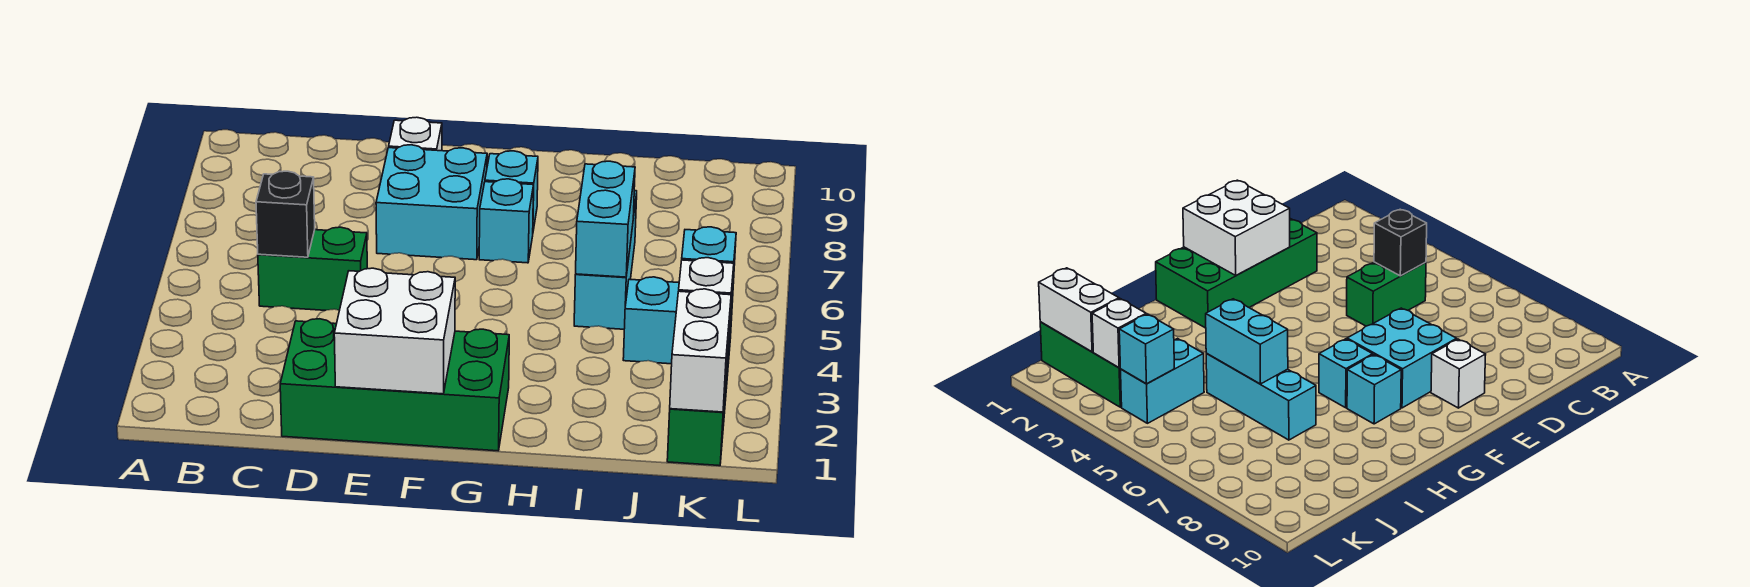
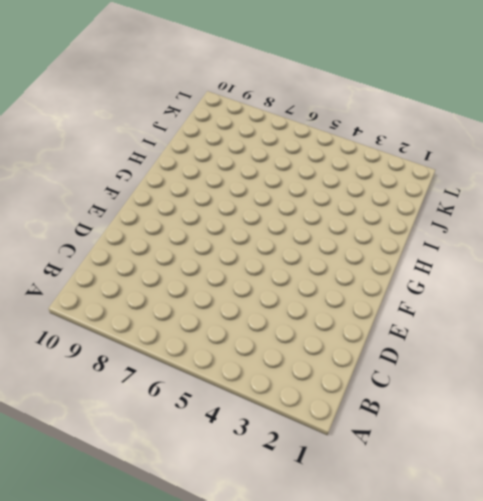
none -> green 1x2 brick [258,227,367,310]
none -> green 2x4 brick [280,319,509,451]
none -> cyan 2x2 brick [376,145,487,260]

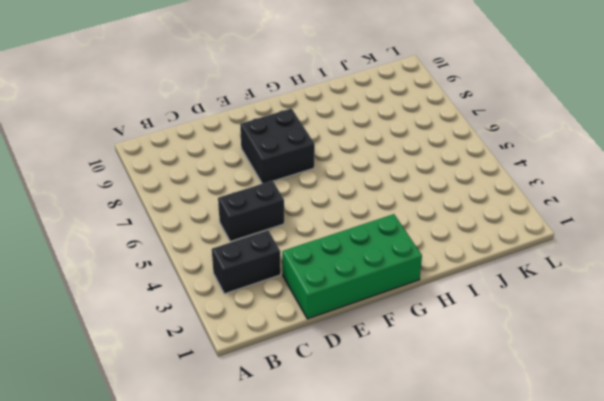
black 1x2 brick [212,230,281,294] -> none
black 1x2 brick [218,181,284,242] -> green 1x2 brick [258,227,367,310]
black 2x2 brick [240,108,315,183] -> cyan 2x2 brick [376,145,487,260]
none -> white 1x1 brick [389,117,442,151]
none -> cyan 1x1 brick [479,179,534,263]
none -> cyan 1x1 brick [485,151,538,230]

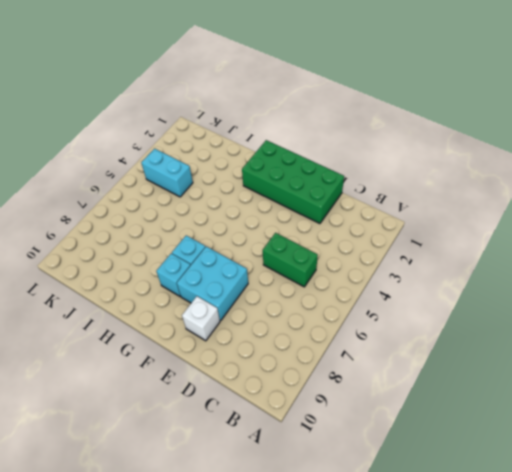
none -> cyan 1x3 brick [574,191,637,329]
none -> green 1x3 brick [667,322,731,466]
none -> black 1x1 brick [256,171,315,257]

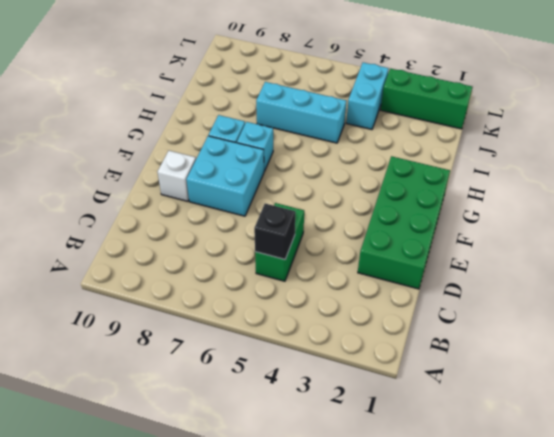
none -> white 2x2 brick [334,268,455,394]
none -> cyan 1x2 brick [576,161,635,277]
none -> white 1x2 brick [670,289,731,412]

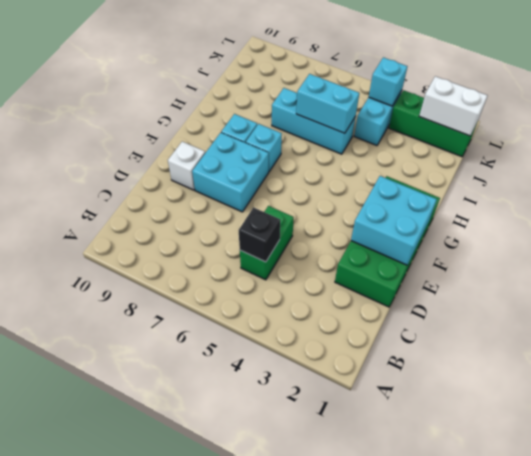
cyan 2x2 brick [351,176,437,265] -> white 2x2 brick [334,268,455,394]
none -> white 1x1 brick [679,258,734,334]

